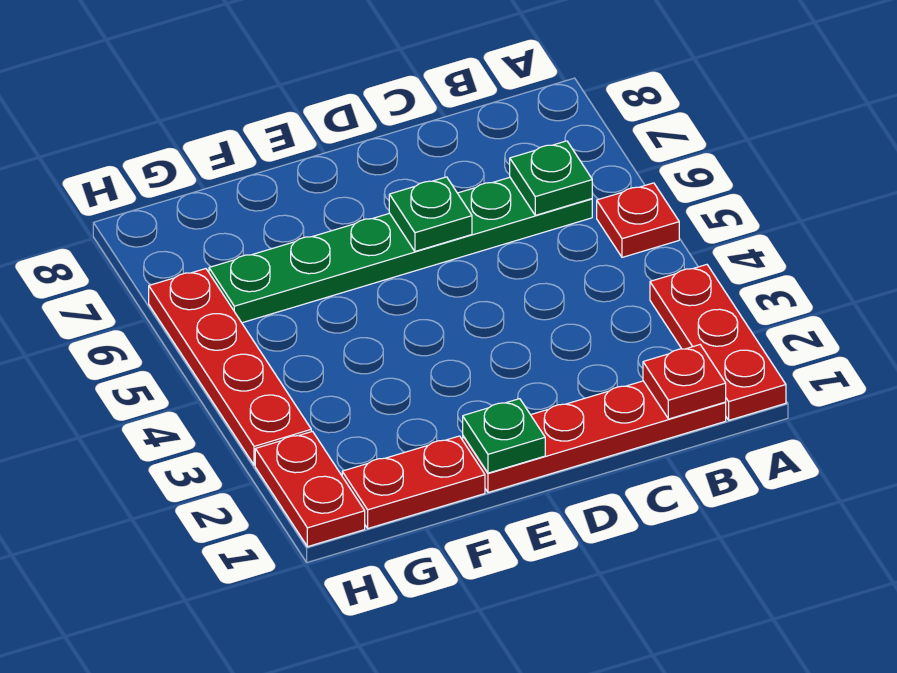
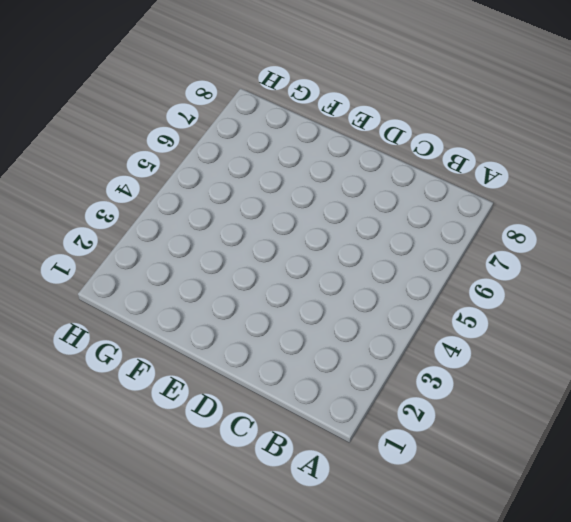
none -> red 1x3 plate [650,265,786,420]
none -> red 1x1 plate [597,183,679,257]

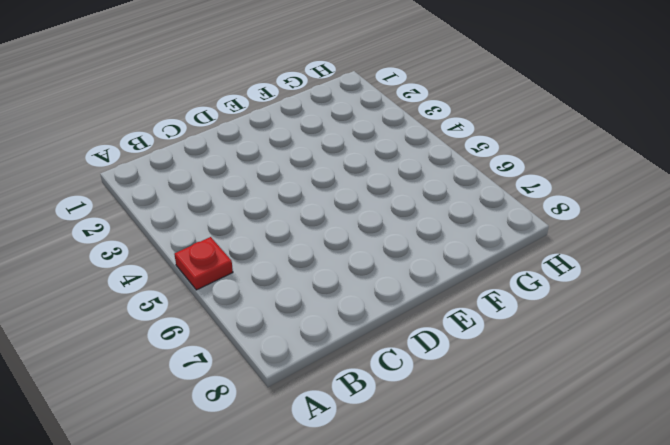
none -> red 1x3 plate [650,265,786,420]
none -> red 1x4 plate [463,381,726,492]

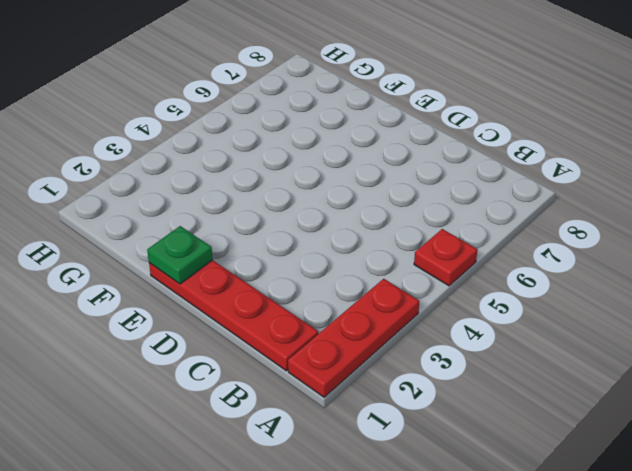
none -> green 1x6 plate [209,177,592,323]
none -> red 1x2 plate [342,436,485,528]

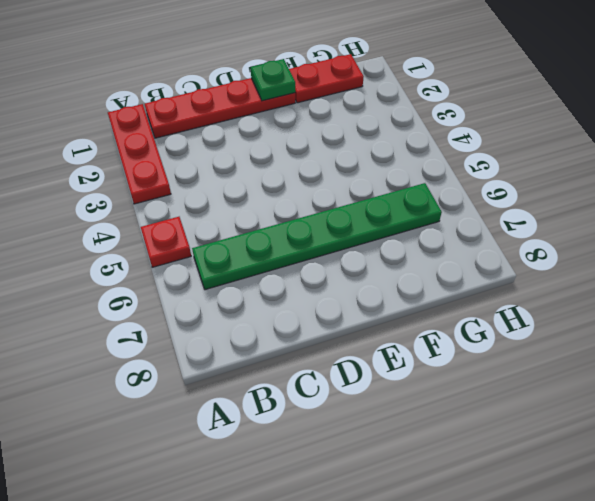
none -> red 1x2 plate [255,431,365,547]
none -> red 1x4 plate [149,269,311,465]

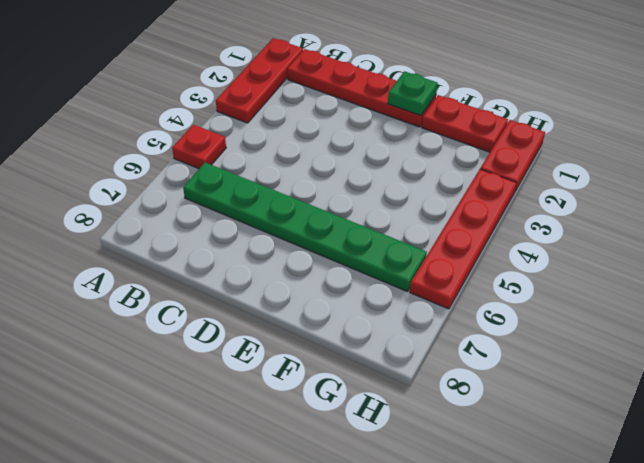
none -> red 1x1 plate [643,345,726,419]
none -> green 1x1 plate [510,141,592,215]

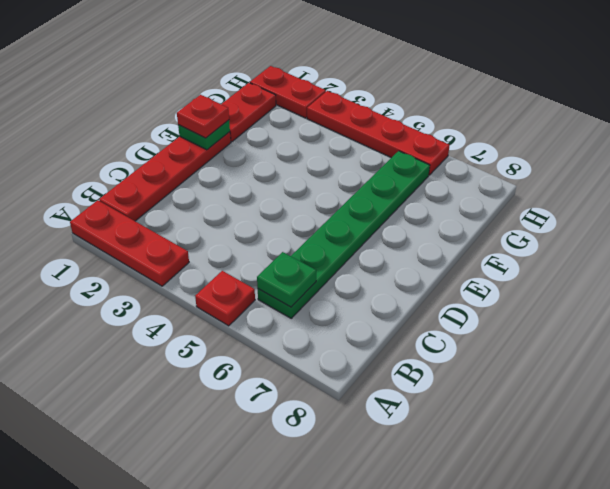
red 1x1 plate [177,95,229,138] -> red 1x1 plate moved to [643,345,726,419]
none -> green 1x1 plate [389,177,472,251]

